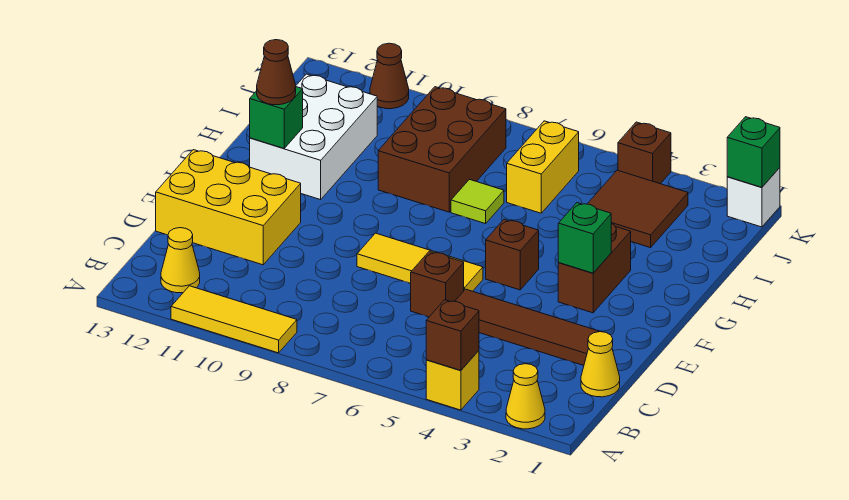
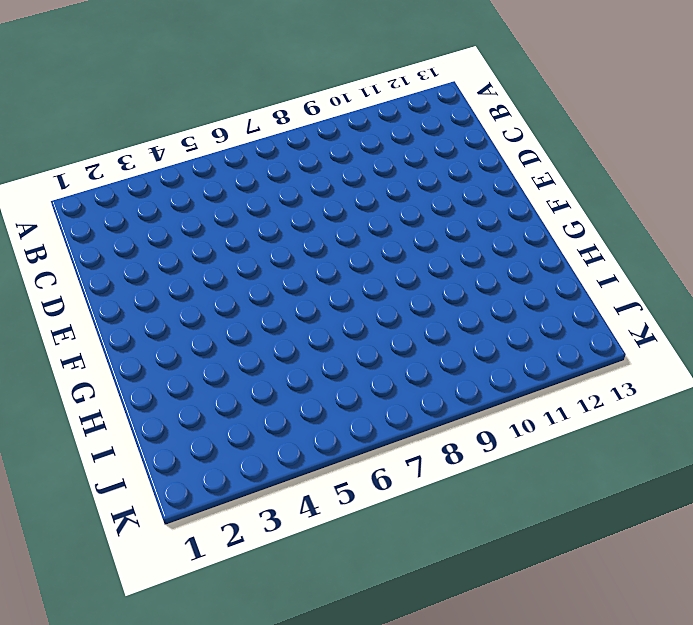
none -> yellow 1x1 cone [506,364,545,429]
none -> yellow 1x1 brick [426,351,479,410]
none -> yellow 1x3 tile [171,286,297,353]

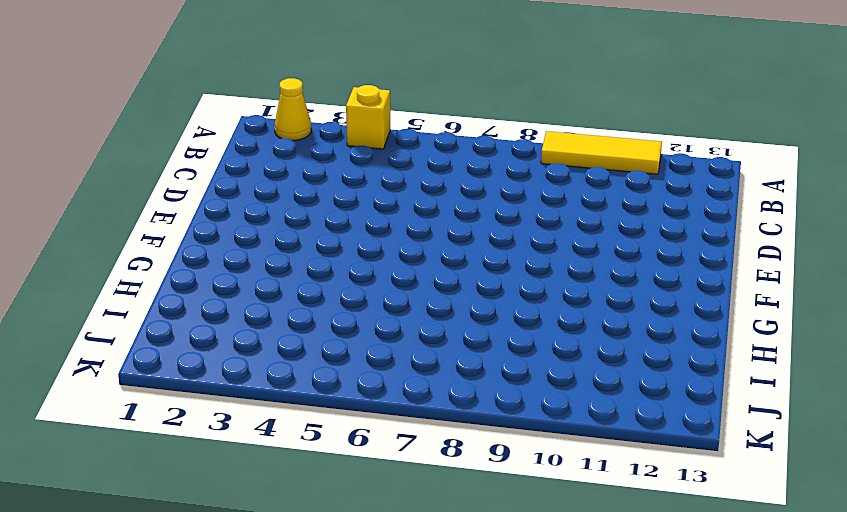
none -> yellow 1x1 cone [161,228,200,293]
none -> yellow 1x1 cone [581,332,620,397]
none -> brown 1x4 tile [455,289,600,365]

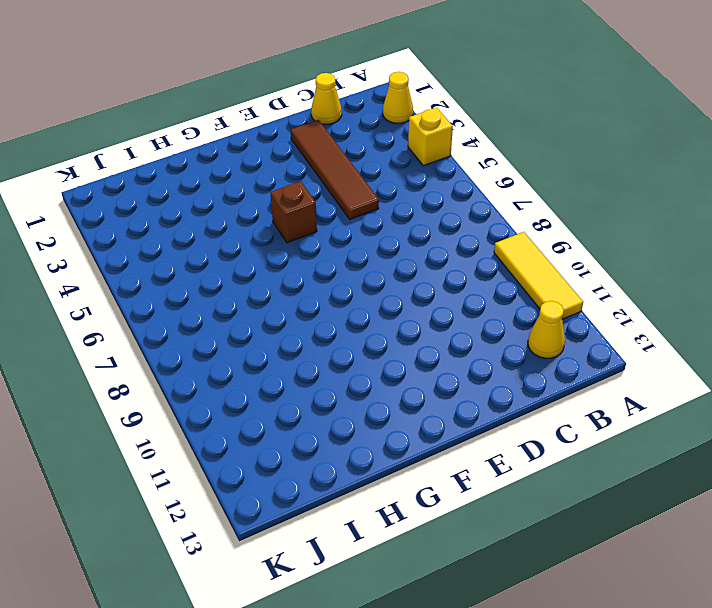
none -> brown 1x1 brick [411,251,464,317]
none -> yellow 2x3 brick [156,150,301,265]
none -> yellow 1x3 tile [357,233,483,291]

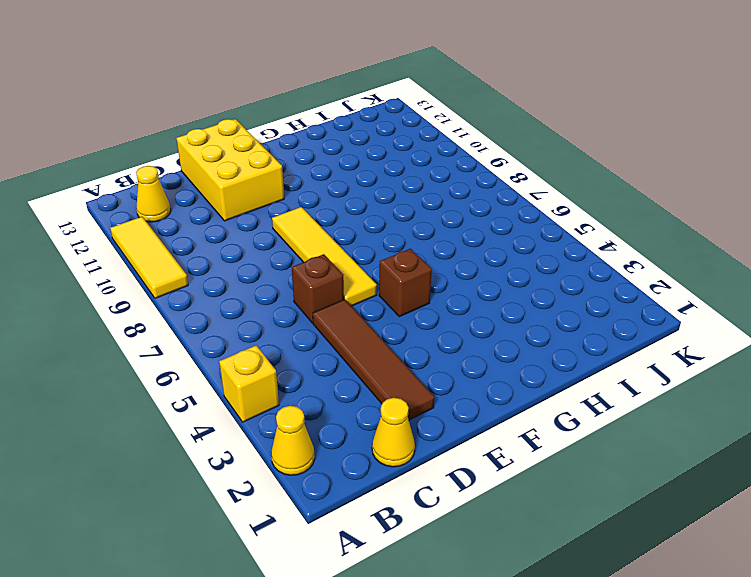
yellow 1x4 tile [272,207,377,306] -> yellow 1x3 tile [357,233,483,291]
none -> brown 1x2 brick [558,224,631,313]
none -> white 2x3 brick [250,74,378,200]
none -> lime 1x1 tile [451,180,504,224]

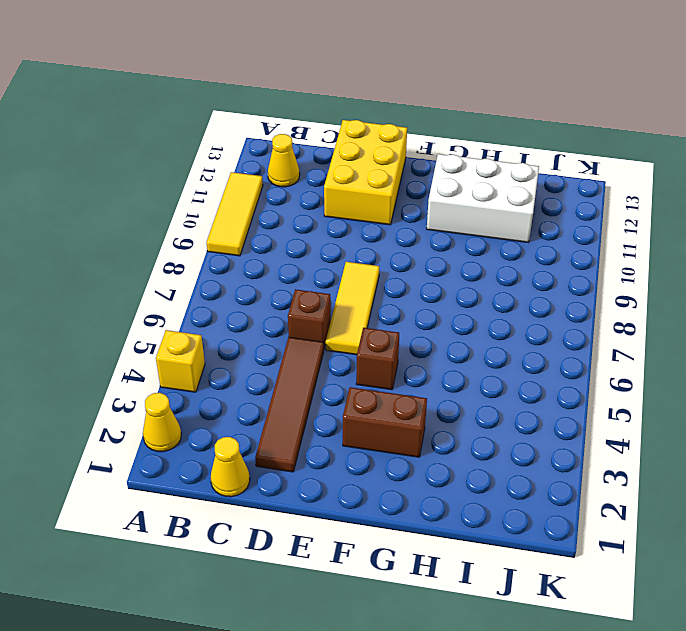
none -> lime 1x1 tile [451,180,504,224]
none -> brown 2x3 brick [378,87,506,212]
none -> brown 2x2 tile [588,170,688,248]

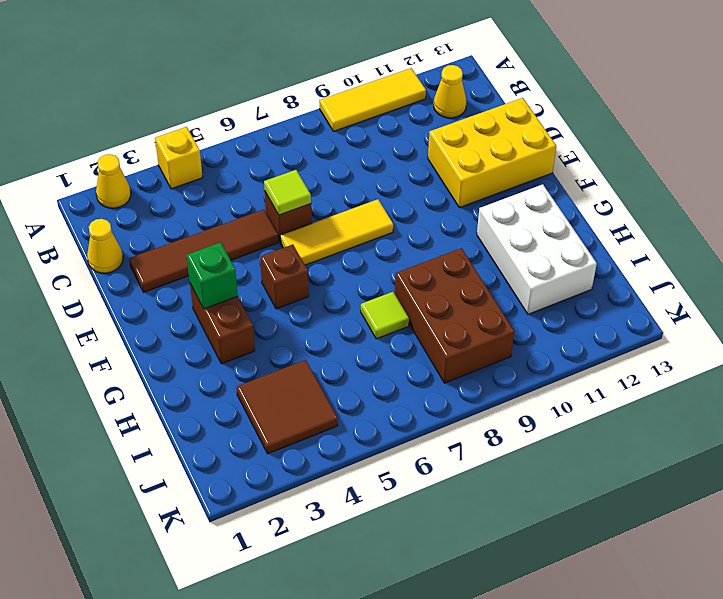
lime 1x1 tile [264,170,311,215] -> none
none -> yellow 1x2 brick [507,121,579,213]
none -> white 1x1 brick [727,168,780,227]
none -> brown 1x1 brick [618,122,671,184]

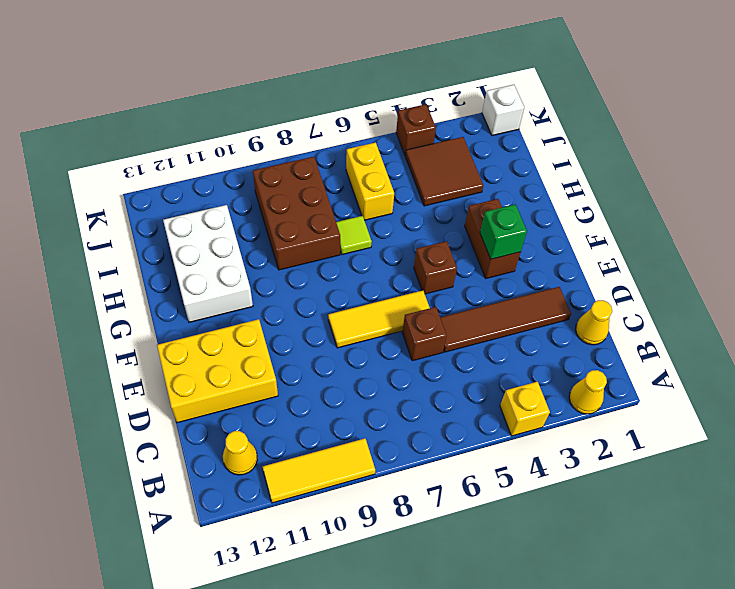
none -> brown 1x1 cone [370,43,409,109]
none -> brown 1x1 brick [426,300,479,370]
none -> green 1x1 brick [250,87,303,148]

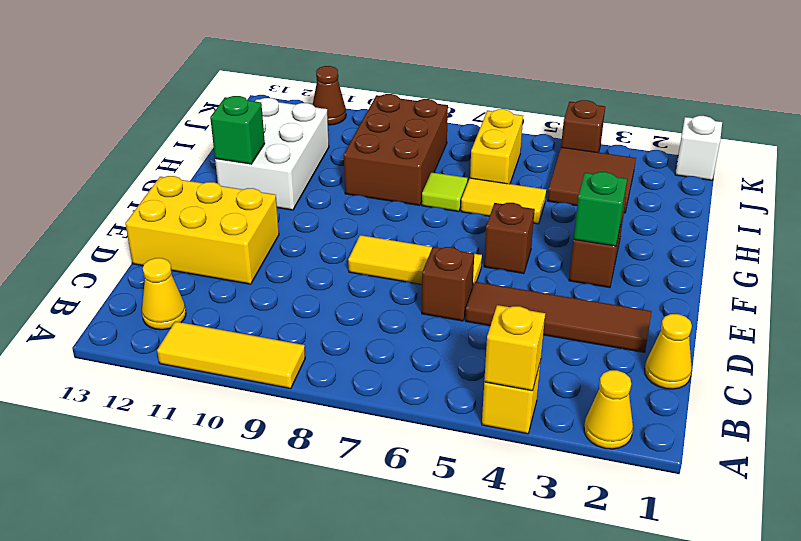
yellow 1x1 brick [484,305,545,391] -> brown 1x1 brick [426,300,479,370]
yellow 1x2 tile [461,178,546,224] -> none
none -> green 1x1 brick [727,117,780,187]
none -> brown 1x1 cone [257,40,296,105]

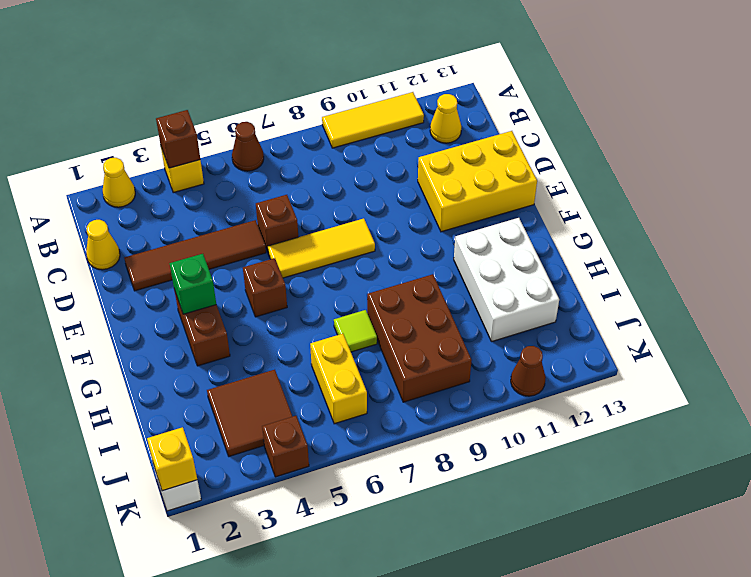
brown 1x1 cone [232,122,264,171] -> brown 1x1 cone moved to [257,40,296,105]
yellow 1x1 brick [147,427,197,491] -> green 1x1 brick [727,117,780,187]
none -> green 1x1 brick [250,87,303,148]

